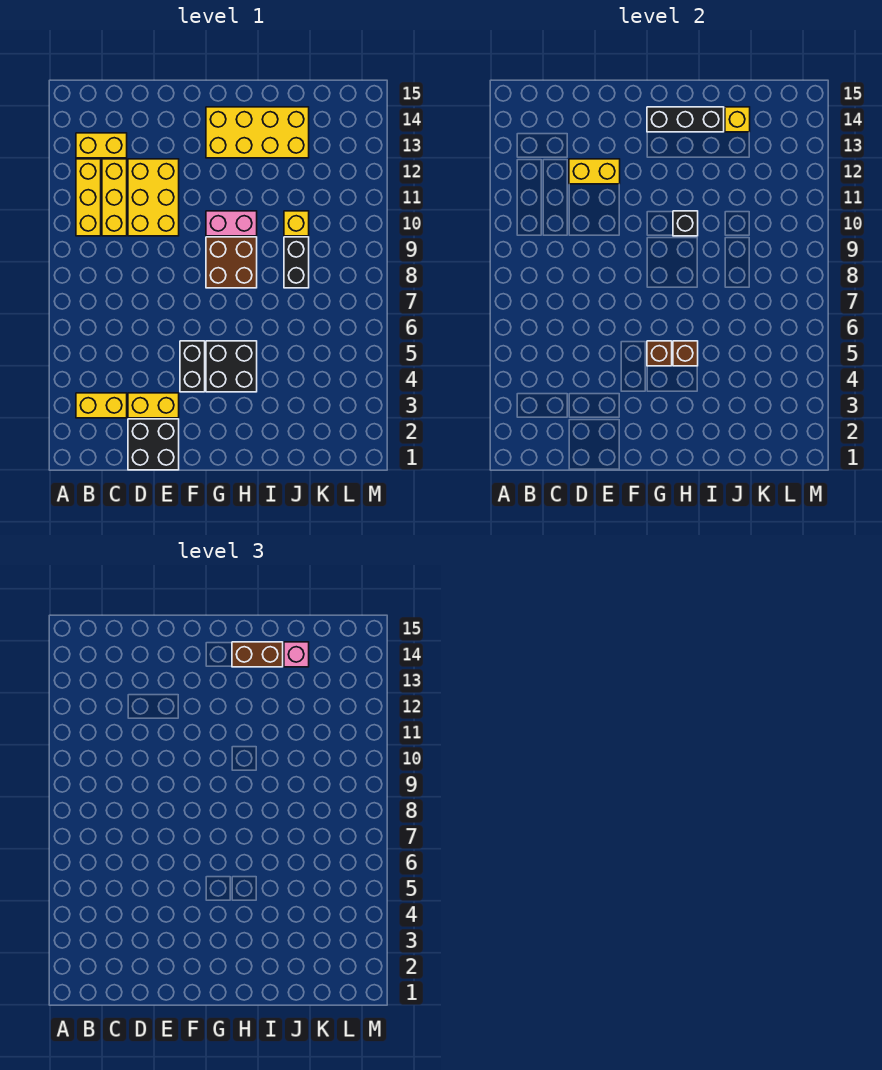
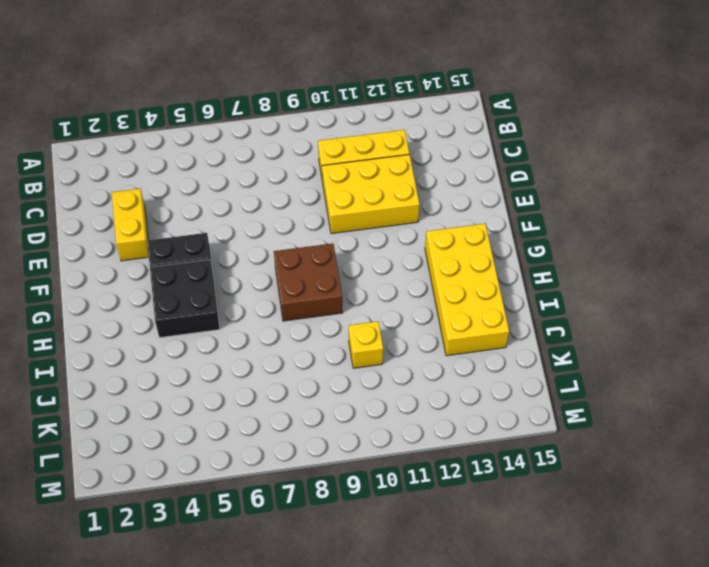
none -> yellow 1x2 brick [76,393,127,418]
none -> yellow 1x3 brick [76,159,101,236]
none -> yellow 1x2 brick [76,133,127,158]

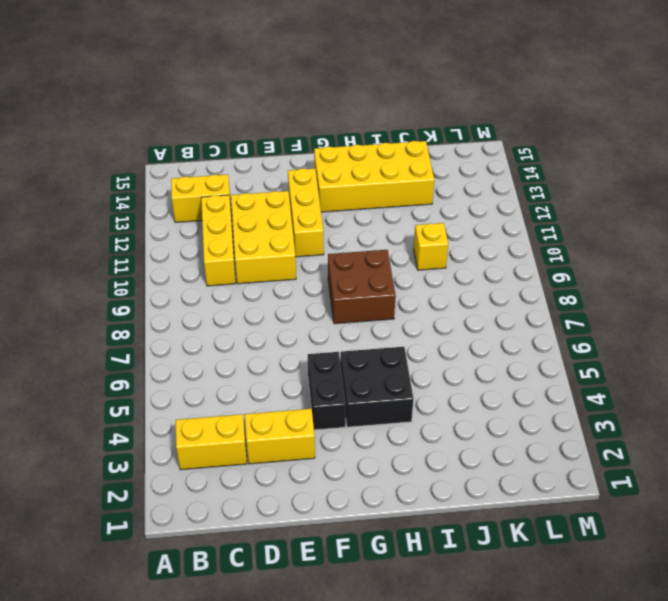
yellow 1x3 brick [288,168,324,257] -> yellow 1x3 brick moved to [76,159,101,236]
none -> black 2x2 brick [128,419,179,470]
none -> pink 1x2 brick [206,211,257,236]
none -> black 1x2 brick [284,237,309,288]

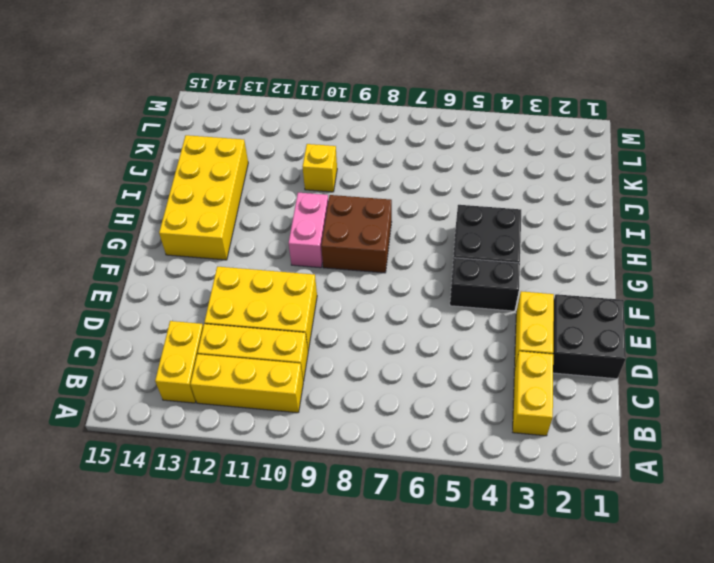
none -> black 1x2 brick [284,237,309,288]
none -> yellow 1x2 brick [569,159,620,184]
none -> brown 1x1 brick [647,341,672,366]

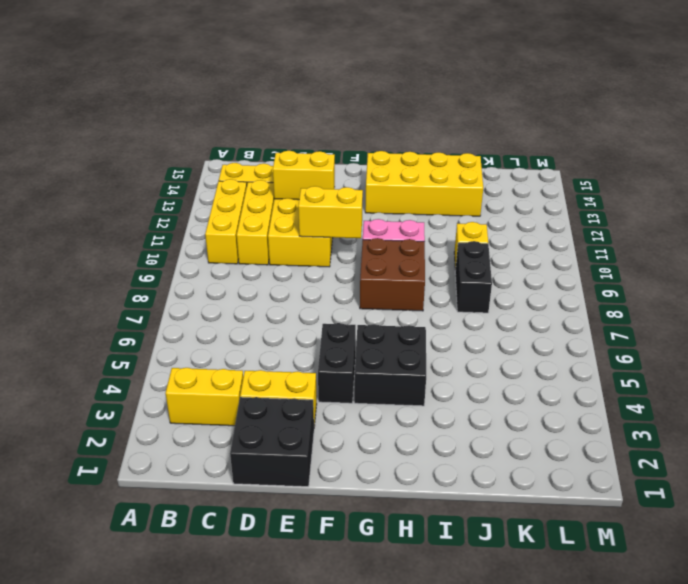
yellow 1x2 brick [298,186,363,238] -> none
none -> brown 1x1 brick [647,341,672,366]
none -> black 1x3 brick [647,107,724,132]
none -> brown 1x1 brick [673,341,698,366]

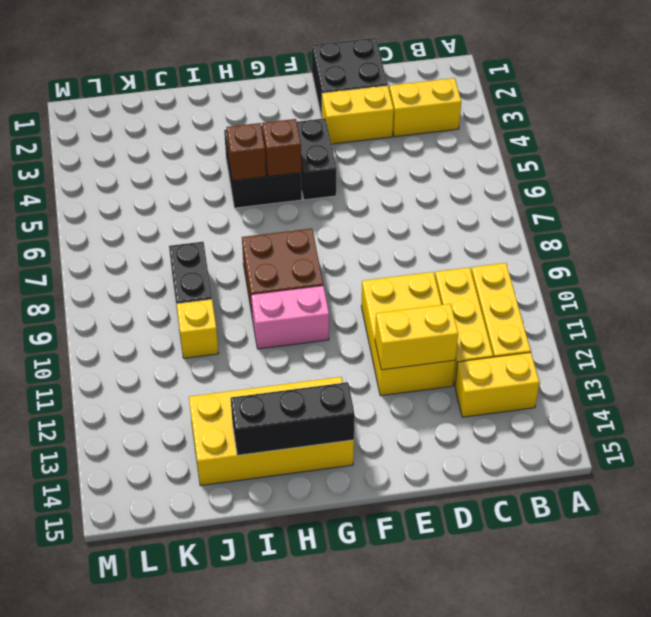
none -> black 1x1 brick [673,211,698,236]
none -> yellow 1x1 brick [725,107,750,132]
none -> brown 1x2 brick [232,642,283,667]

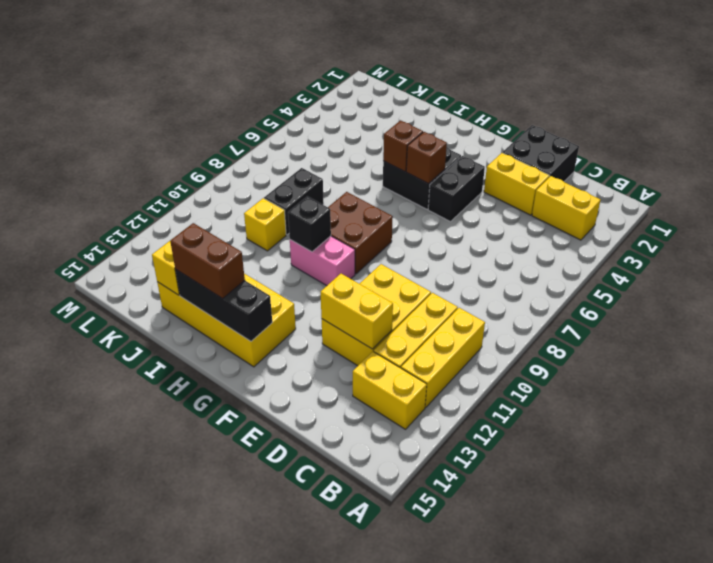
none -> pink 1x1 brick [284,642,309,667]

